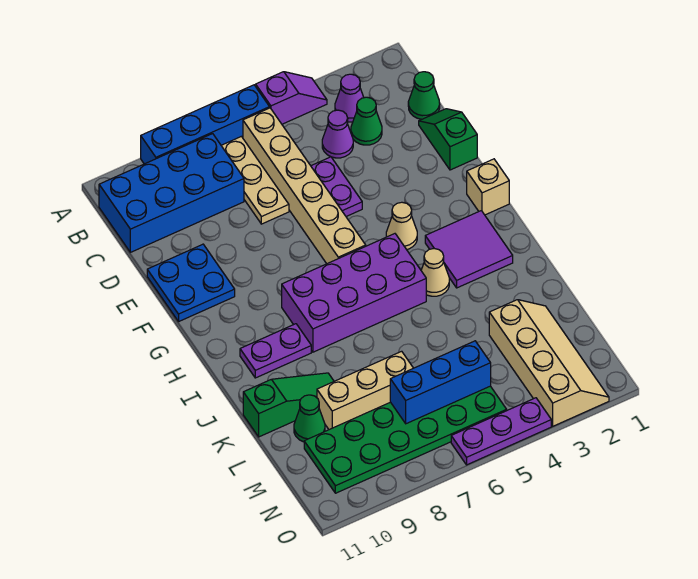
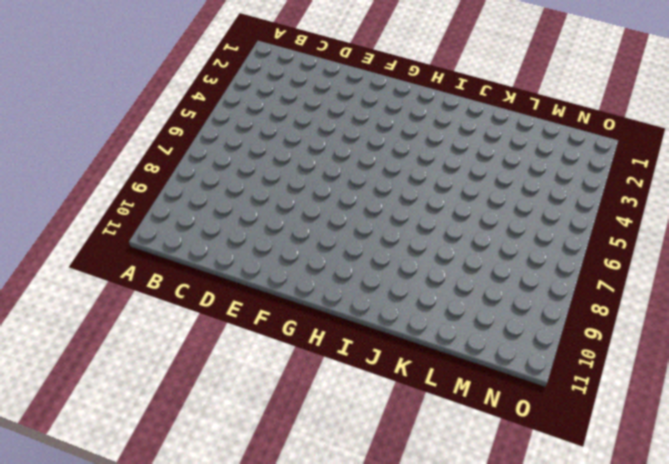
none -> purple 1x2 slope [256,72,327,124]
none -> blue 1x4 brick [141,85,270,164]
none -> purple 1x1 cone [335,74,364,122]

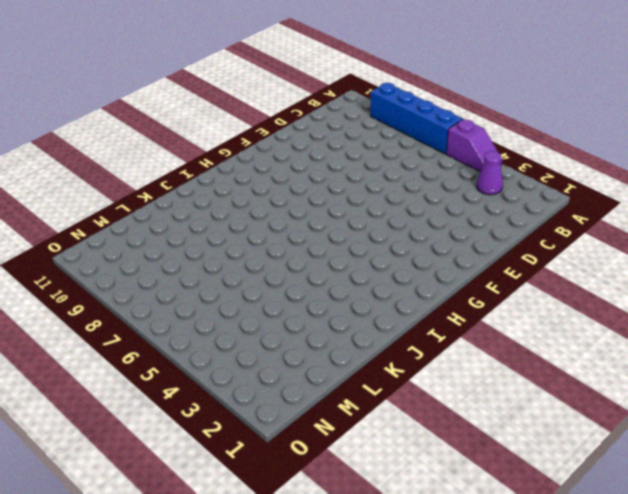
none -> tan 1x6 brick [243,108,366,264]
none -> tan 1x3 plate [221,136,289,224]
none -> blue 2x4 brick [99,134,244,252]

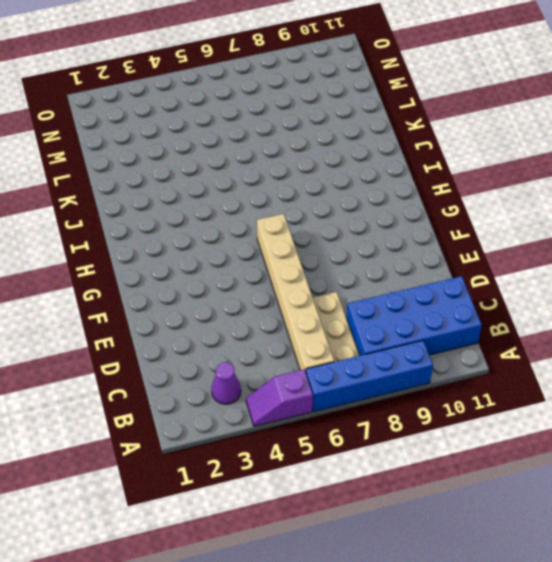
none -> green 1x1 cone [408,72,440,119]
none -> green 1x1 cone [351,97,382,145]
none -> purple 1x1 cone [322,110,353,158]

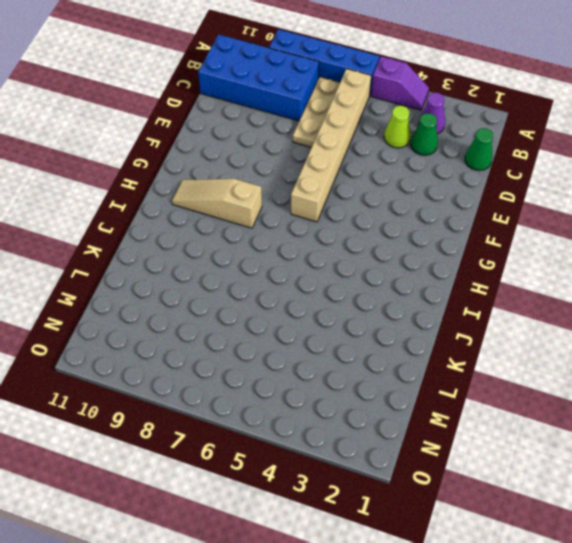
lime 1x1 cone [384,106,411,148] -> purple 1x1 cone [322,110,353,158]
tan 1x3 slope [172,179,262,228] -> purple 2x4 brick [282,234,426,352]
none -> green 1x2 slope [419,109,477,170]
none -> purple 1x2 plate [311,157,362,216]
none -> blue 2x2 plate [147,244,235,321]

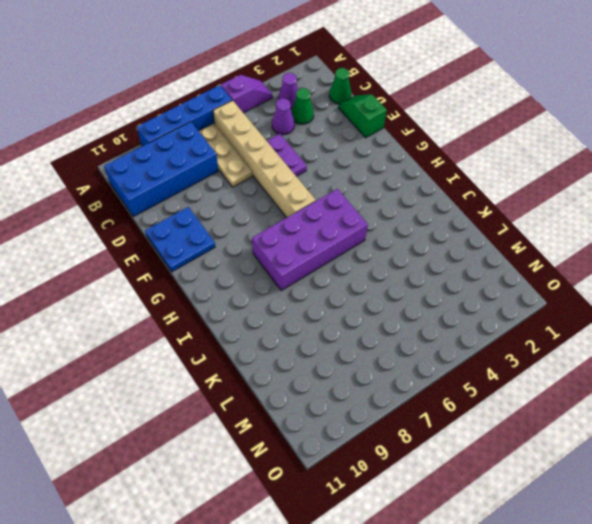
none -> tan 1x1 brick [467,159,509,215]
none -> tan 1x1 cone [386,202,417,250]
none -> purple 2x2 tile [425,211,513,288]

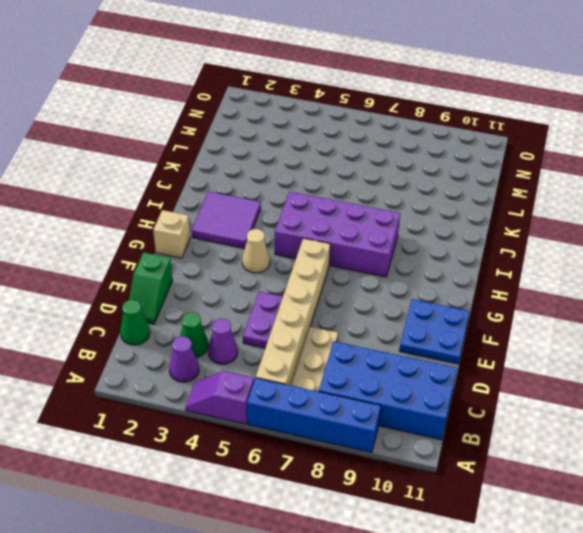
none -> tan 1x1 cone [421,249,449,296]
none -> purple 1x2 plate [240,324,311,378]
none -> green 1x3 slope [243,373,334,437]

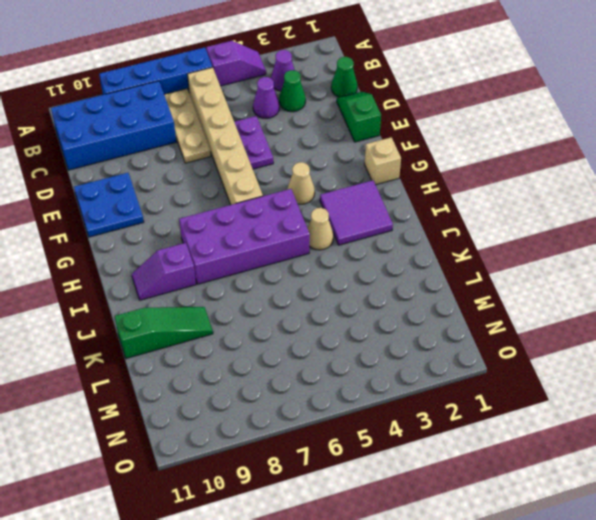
purple 1x2 slope [132,243,196,300] -> purple 1x2 plate [240,324,311,378]
none -> tan 2x4 slope [489,300,609,426]
none -> tan 1x3 brick [317,351,413,430]
none -> green 1x1 cone [294,395,325,442]

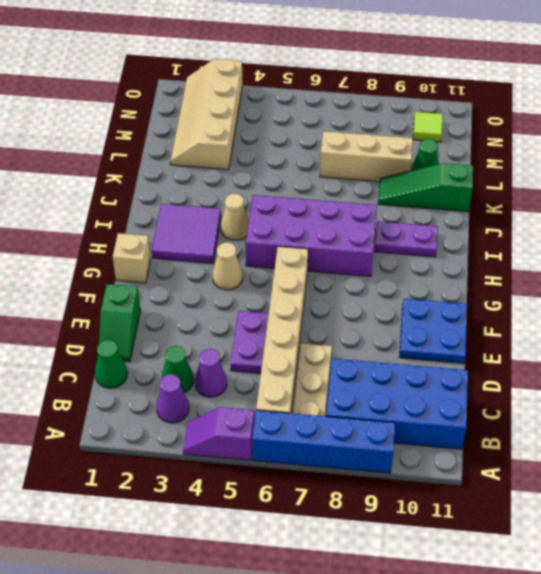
lime 1x1 tile [413,112,443,142] -> green 2x6 plate [304,386,507,493]
none -> purple 1x3 plate [451,398,551,465]
none -> blue 1x3 brick [390,341,491,424]

